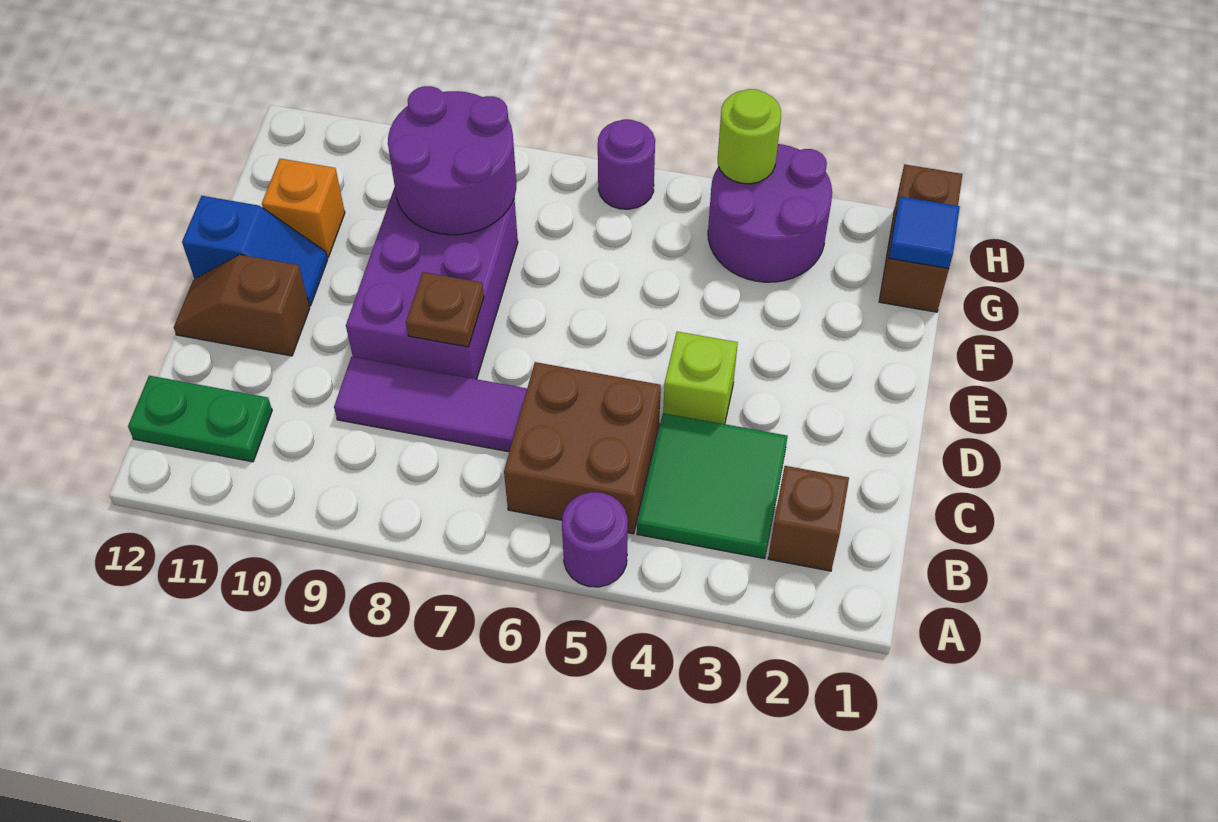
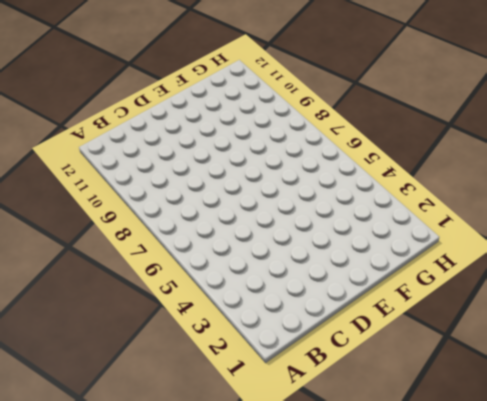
none -> purple 1x1 round brick [562,492,628,587]
none -> brown 1x1 brick [768,466,849,571]
none -> green 2x2 tile [637,413,788,559]

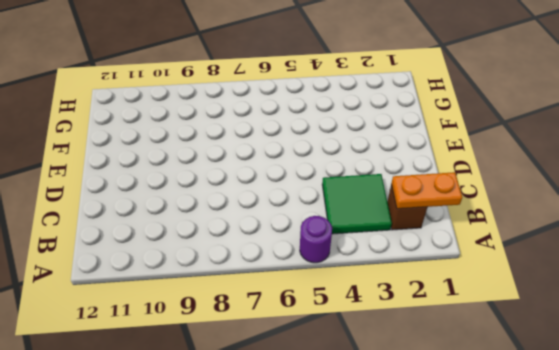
orange 1x2 plate [391,172,462,209] -> none
none -> brown 2x2 brick [504,362,661,534]
none -> green 1x2 plate [128,376,272,462]
none -> purple 1x3 tile [334,357,527,452]

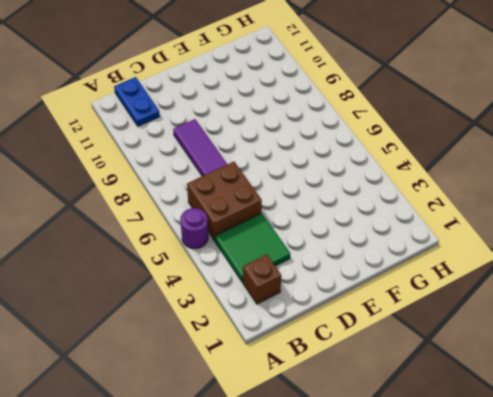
blue 1x2 plate [114,77,160,126] -> green 1x2 plate [128,376,272,462]
none -> lime 1x1 brick [663,332,738,424]
none -> purple 2x3 brick [346,187,518,379]
none -> brown 1x2 slope [174,255,310,356]

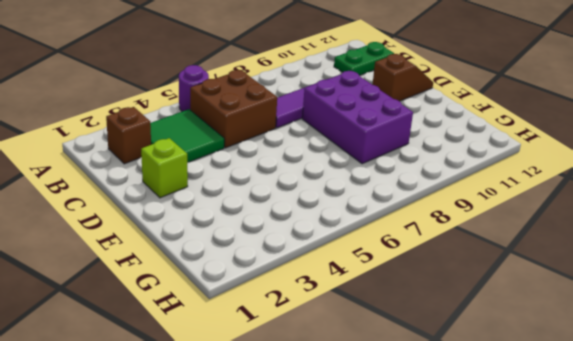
lime 1x1 brick [141,138,188,198] -> lime 1x1 brick moved to [663,332,738,424]
none -> blue 1x2 slope [182,196,328,306]
none -> orange 1x1 brick [262,159,345,257]
none -> brown 1x2 brick [879,164,962,312]

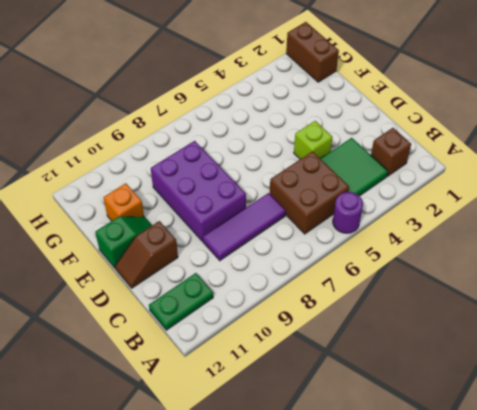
green 1x2 slope [95,217,152,268] -> blue 1x2 slope [182,196,328,306]
none -> purple 2x2 round brick [708,144,832,282]
none -> purple 1x1 round brick [598,119,655,209]
none -> brown 1x1 plate [406,272,484,347]

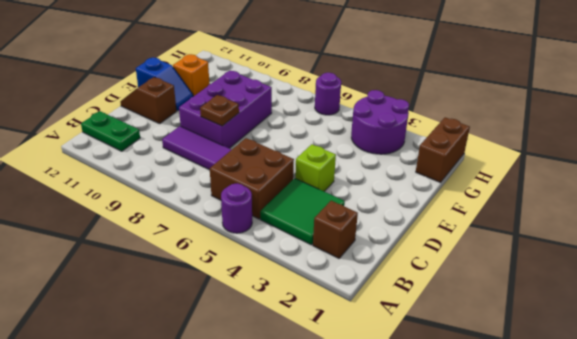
none -> purple 2x2 round brick [388,86,516,235]
none -> blue 1x1 tile [889,196,960,269]
none -> lime 1x1 round brick [718,89,781,184]

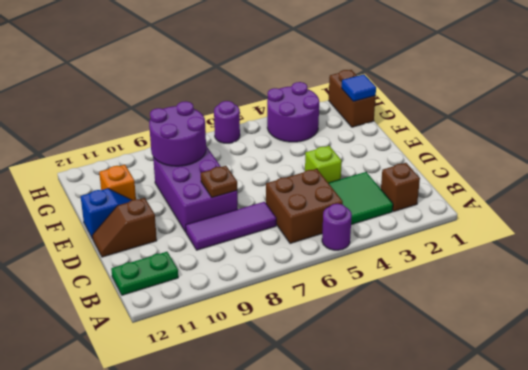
none -> lime 1x1 round brick [718,89,781,184]

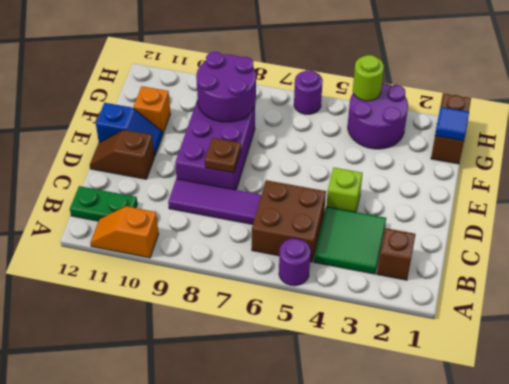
orange 1x2 slope [90,206,159,258] -> none

